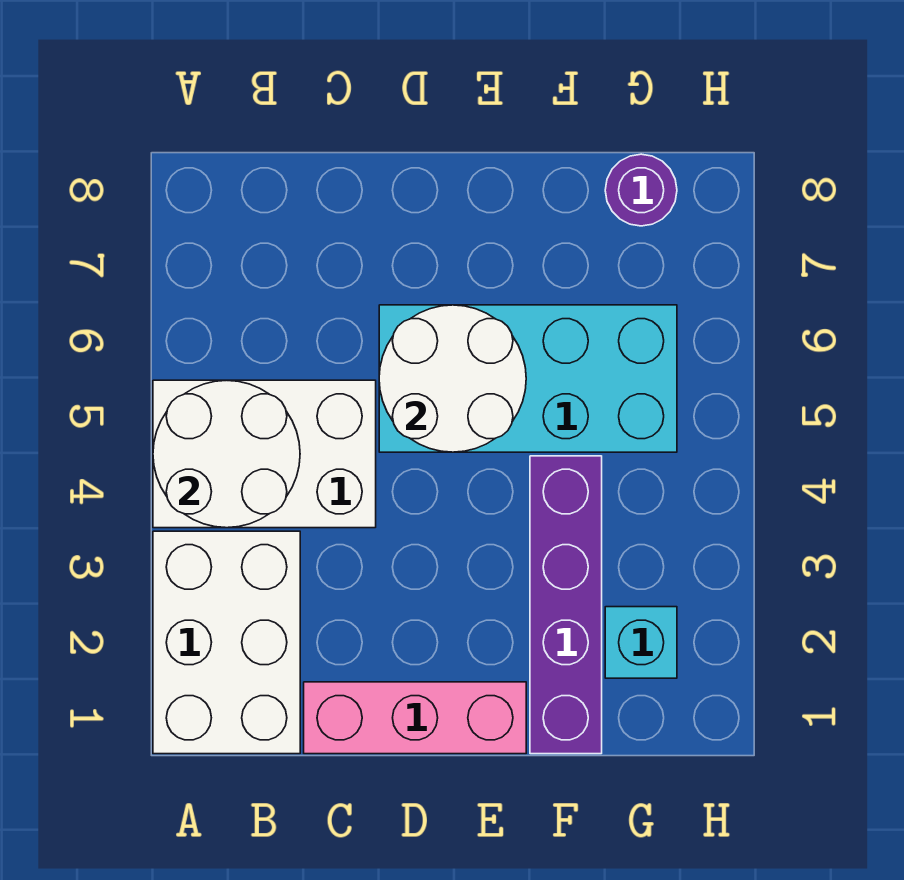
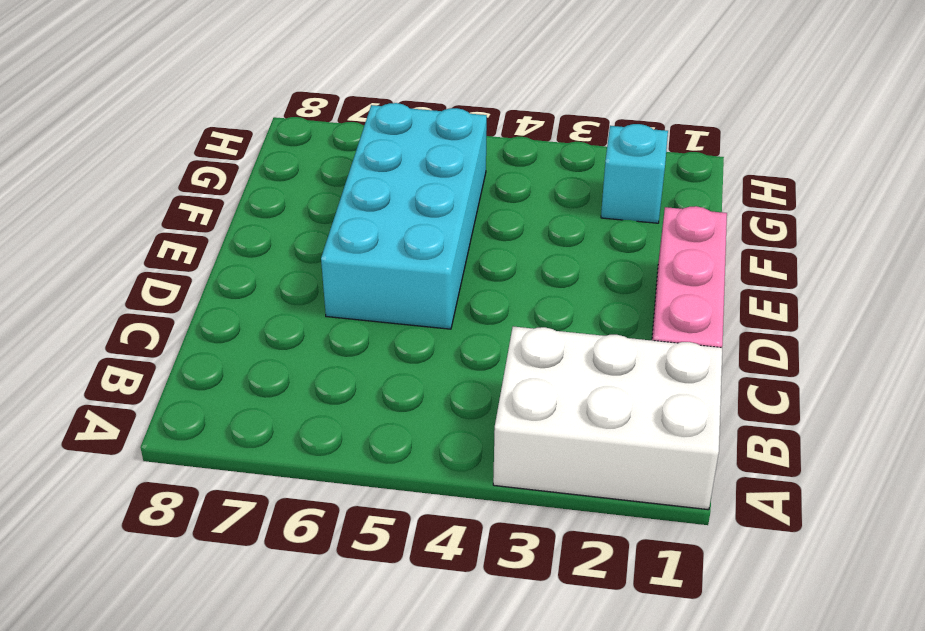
none -> white 2x3 brick [153,380,376,528]
none -> purple 1x4 brick [530,456,602,754]

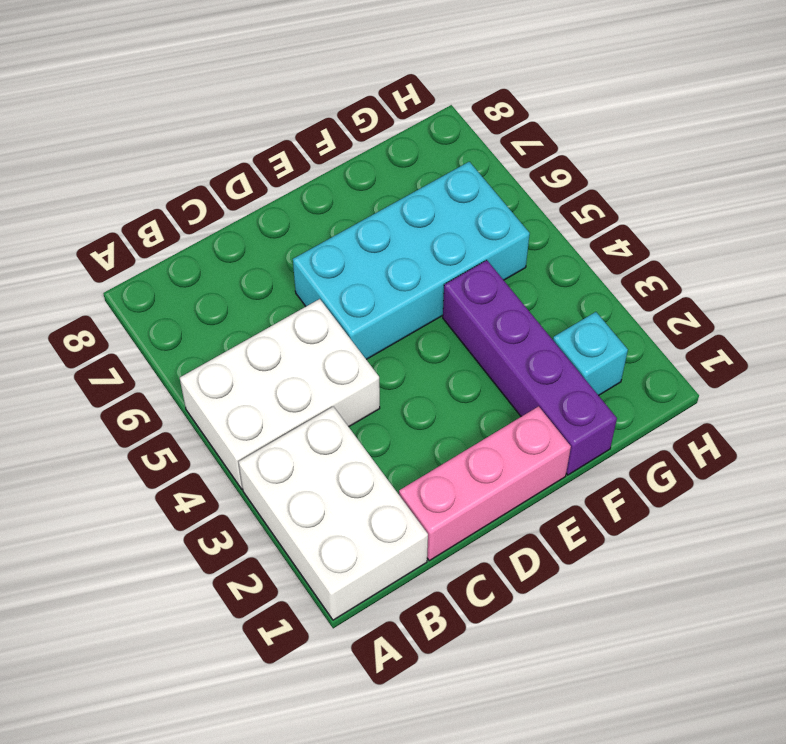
none -> purple 1x1 round brick [605,154,677,226]
none -> white 2x2 round brick [153,380,300,528]

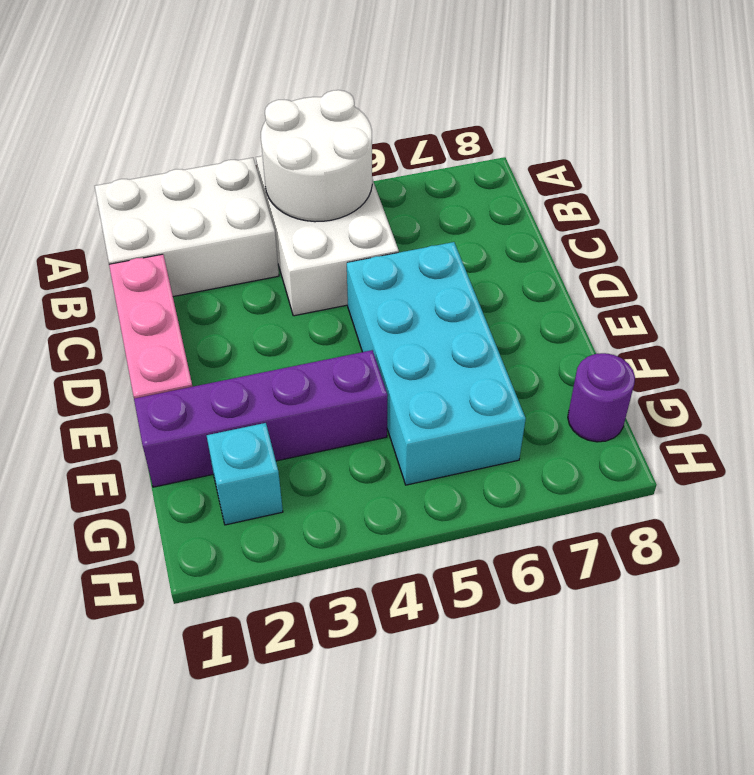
none -> white 2x2 round brick [379,305,526,452]

